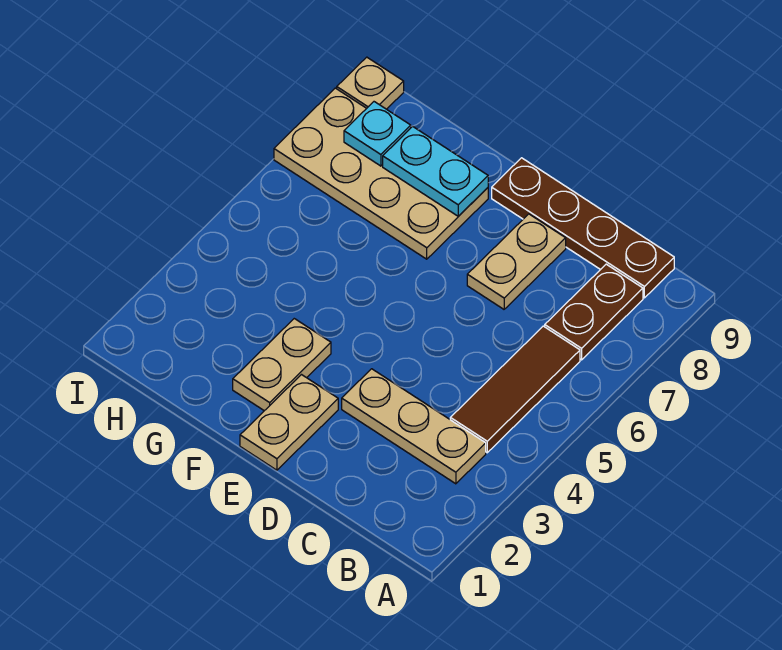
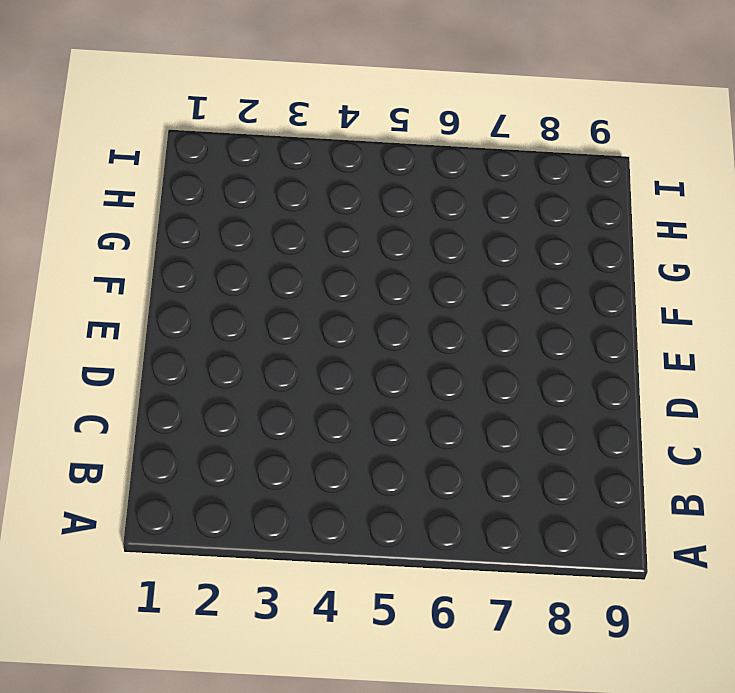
none -> tan 1x3 plate [342,369,486,484]
none -> brown 1x3 tile [450,326,580,453]

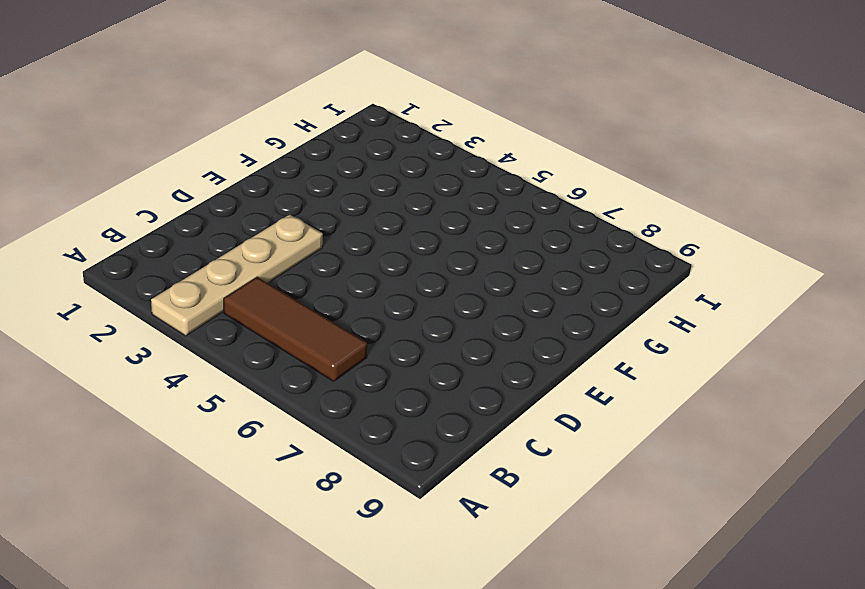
tan 1x4 plate [151,215,323,336] -> tan 1x3 plate [342,369,486,484]
none -> brown 1x2 plate [545,264,643,360]
none -> brown 1x4 plate [492,158,674,298]

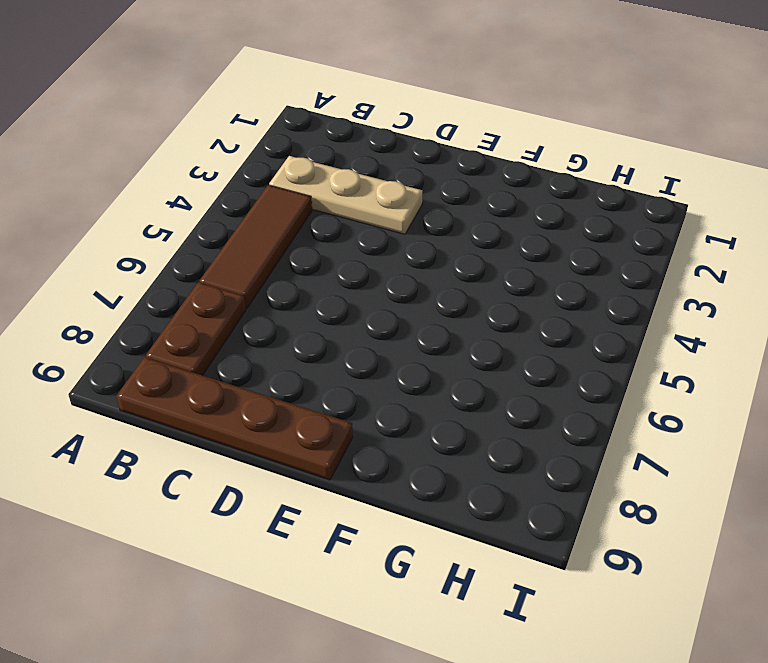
none -> tan 1x2 plate [467,214,566,309]
none -> tan 1x2 plate [240,375,338,470]

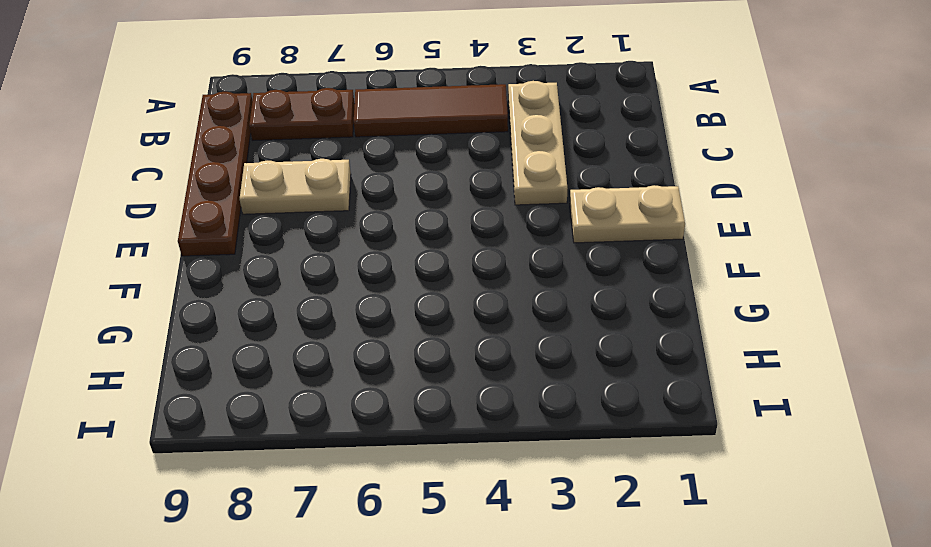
none -> tan 1x2 plate [233,319,331,411]
none -> tan 2x4 plate [274,88,488,259]

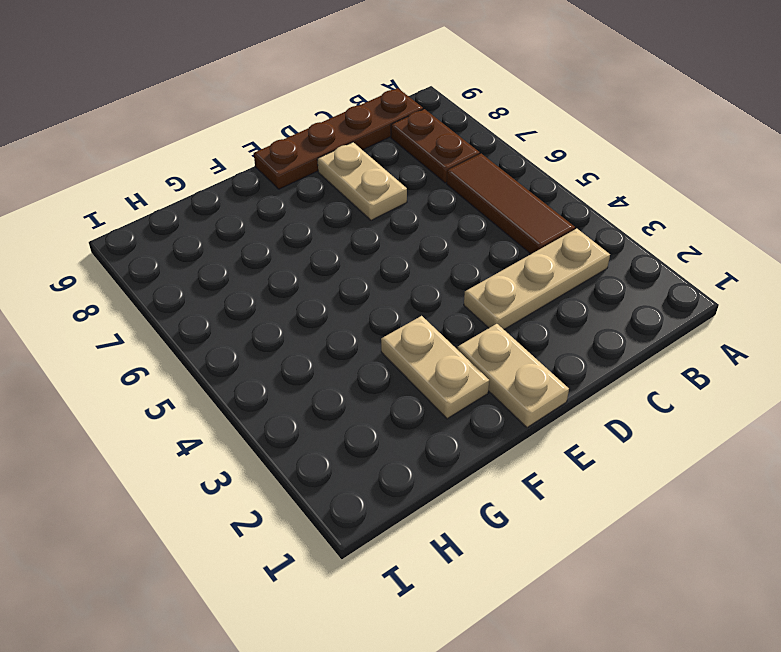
none -> tan 2x4 plate [274,88,488,259]
none -> tan 1x1 plate [337,57,404,109]

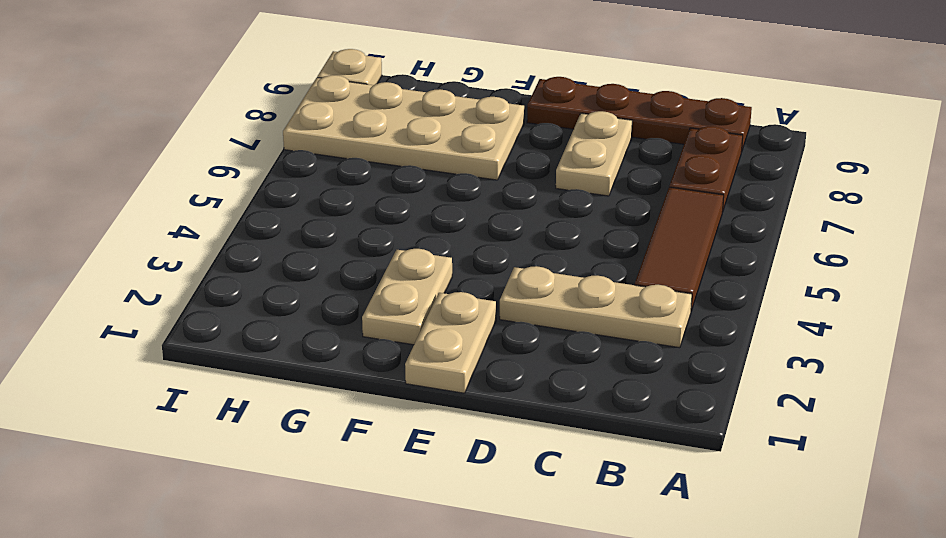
none -> cyan 1x2 plate [383,126,488,216]
none -> cyan 1x1 plate [344,102,411,166]

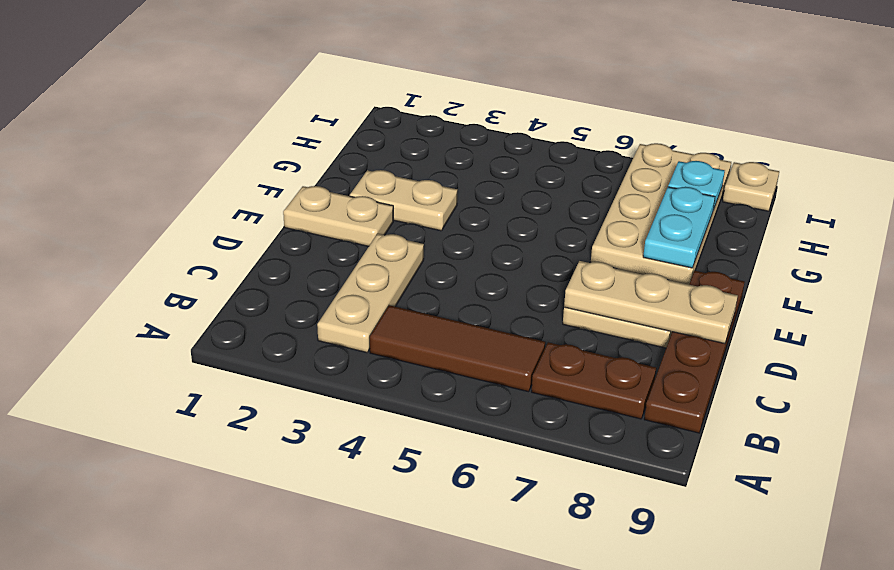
tan 1x3 plate [564,261,738,344] -> none

